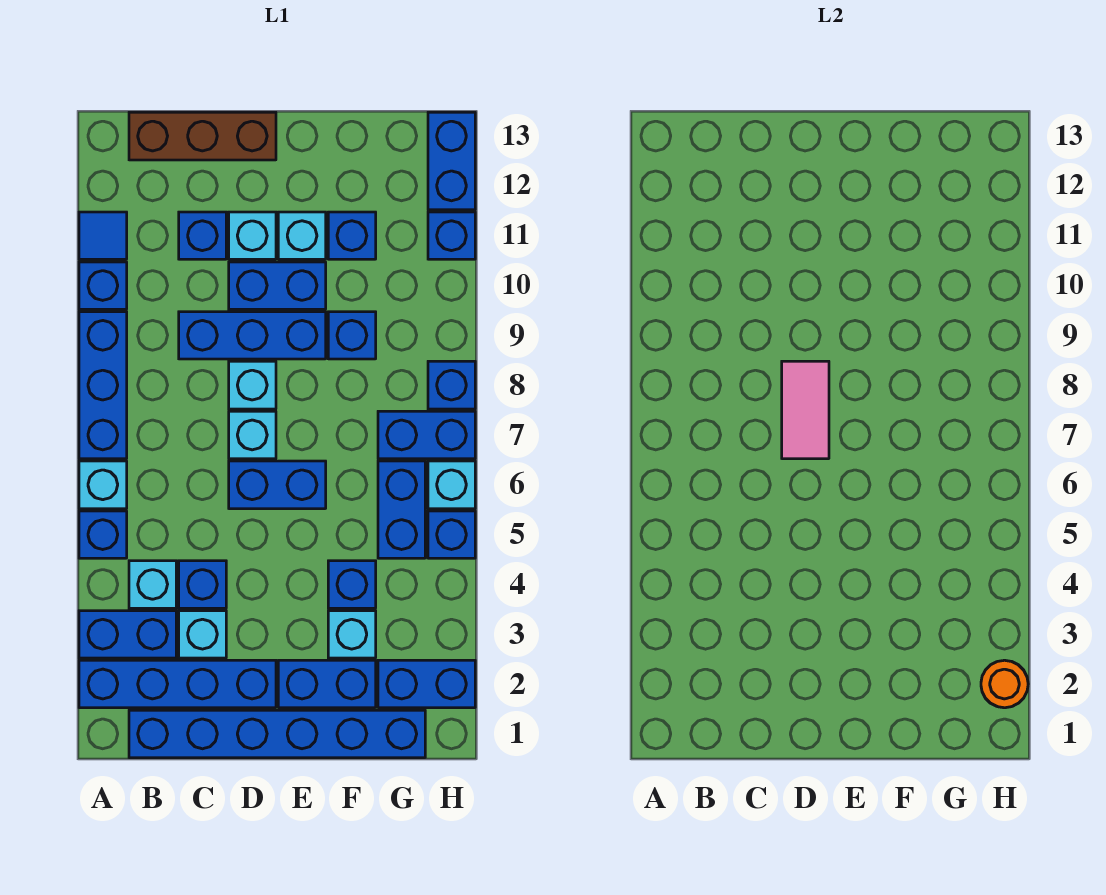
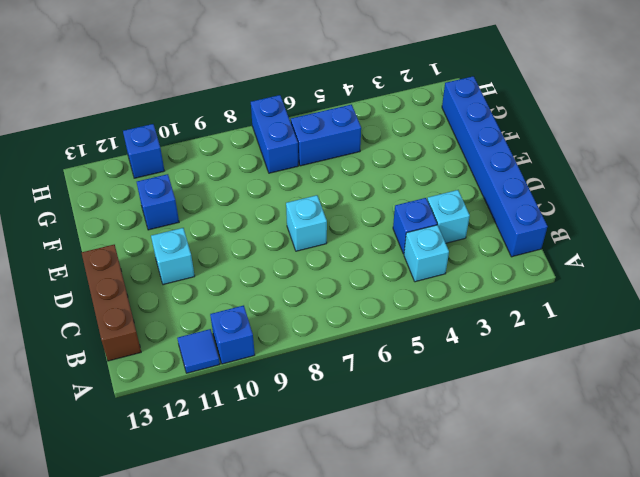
none -> blue 1x4 brick [79,660,276,708]
none -> blue 1x2 brick [79,611,176,658]
none -> blue 1x1 brick [79,511,127,558]
none -> cyan 1x1 brick [79,461,127,509]

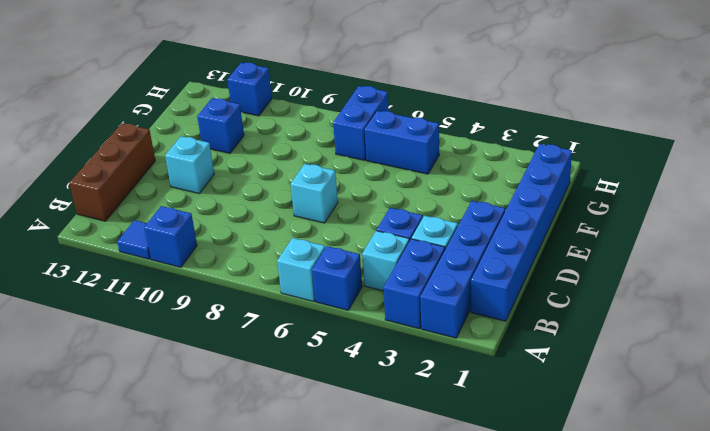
none -> blue 1x3 brick [79,312,127,459]
none -> blue 1x3 brick [179,312,326,359]
none -> blue 1x1 brick [179,212,226,259]
none -> blue 1x2 brick [229,461,326,509]

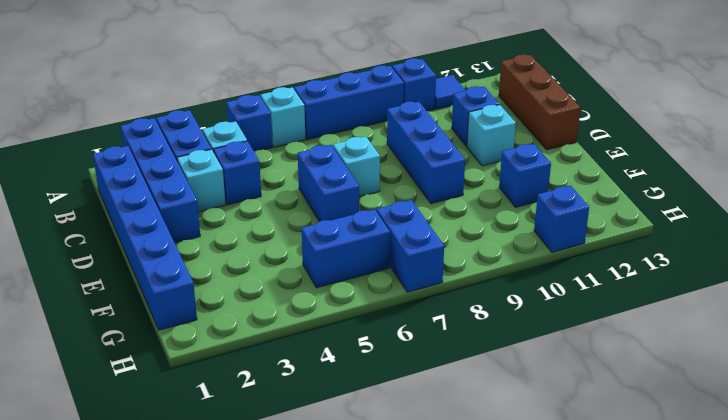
none -> cyan 1x1 brick [229,361,276,409]
none -> blue 1x2 brick [229,262,326,309]
none -> blue 1x2 brick [278,660,376,708]
none -> cyan 1x1 brick [278,212,326,259]

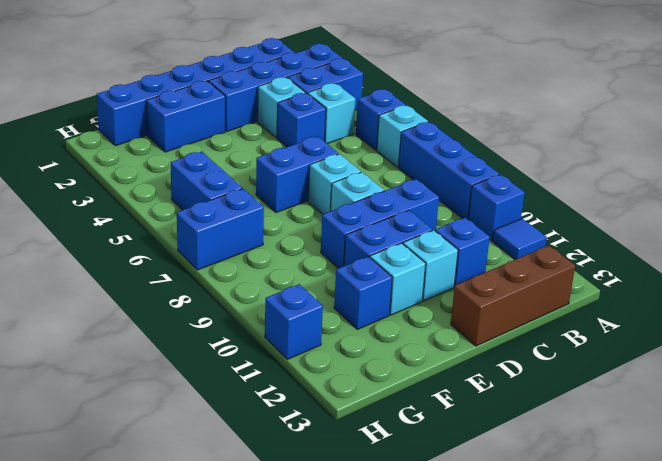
none -> cyan 1x1 brick [328,611,376,658]
none -> blue 1x1 brick [328,561,376,608]
none -> blue 1x1 brick [328,312,376,359]
none -> blue 1x2 brick [378,660,475,708]

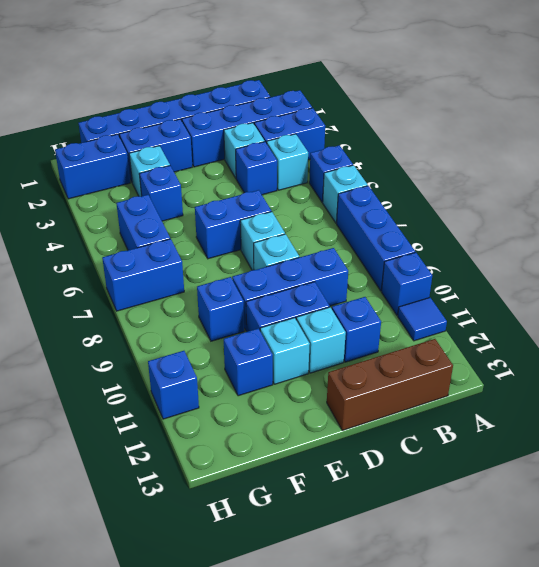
none -> blue 1x1 brick [428,511,475,558]
none -> cyan 1x1 brick [428,461,475,509]
none -> blue 1x1 brick [428,361,475,409]
none -> blue 1x2 brick [428,112,475,210]

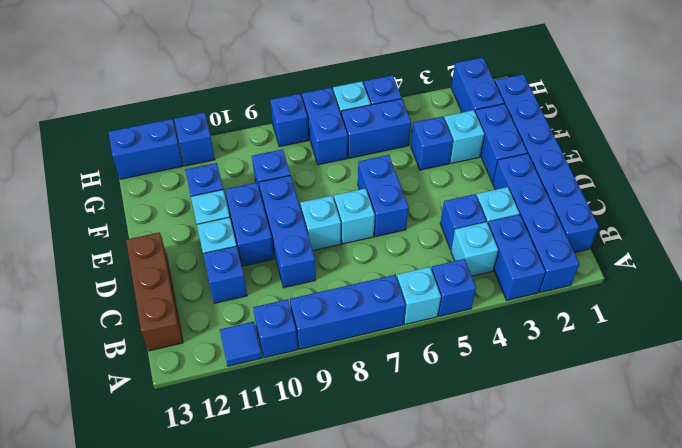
none -> pink 1x2 tile [782,361,829,459]
none -> orange 1x1 round brick [981,660,1028,708]

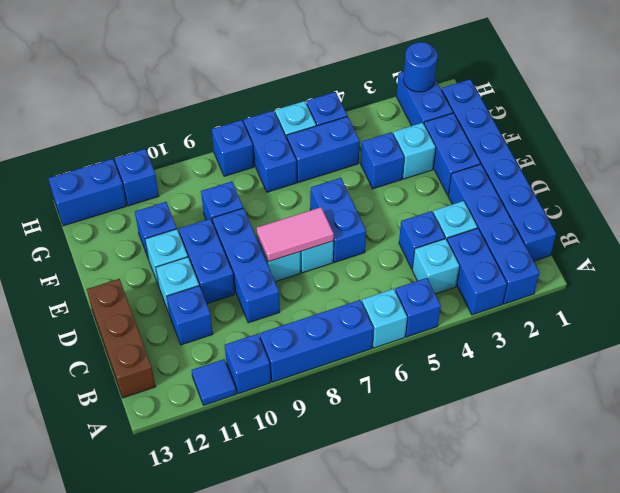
blue 1x1 round brick [403,42,437,92] -> orange 1x1 round brick [981,660,1028,708]

